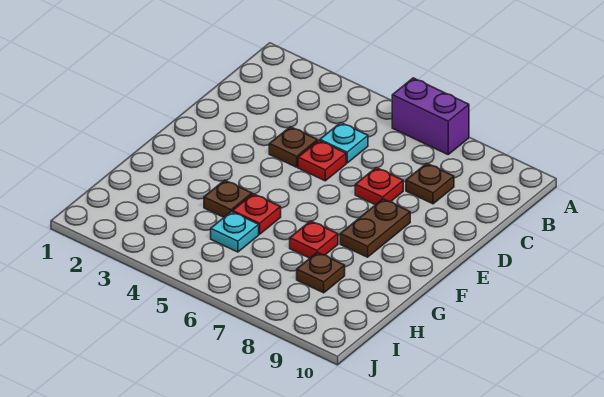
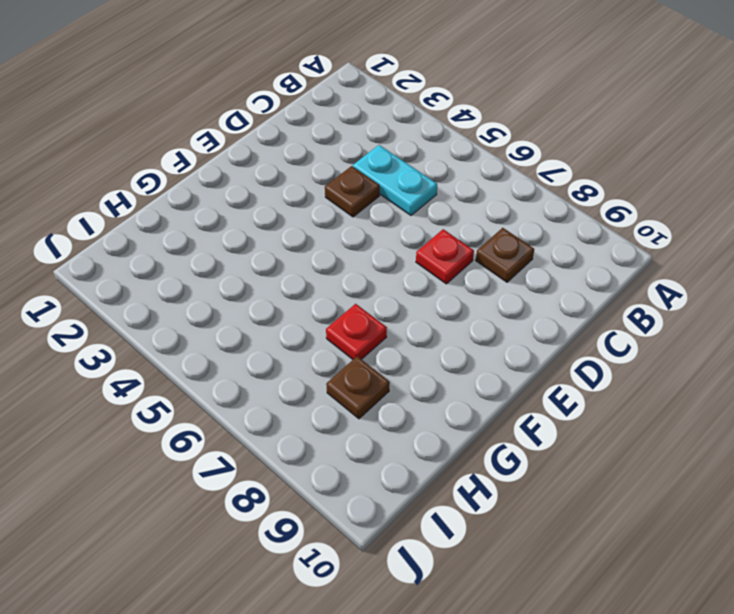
cyan 1x2 plate [353,145,437,215] -> cyan 1x1 plate [320,123,368,163]
none -> purple 1x2 brick [392,78,469,154]
none -> red 1x1 plate [298,141,346,181]
none -> brown 1x2 plate [340,199,410,257]

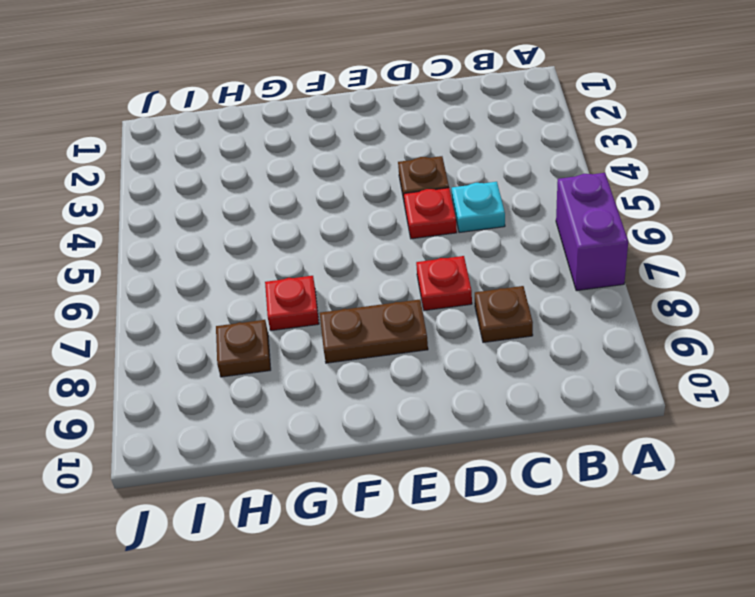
none -> brown 1x1 plate [204,180,252,217]
none -> red 1x1 plate [233,194,281,234]
none -> cyan 1x1 plate [211,212,259,252]

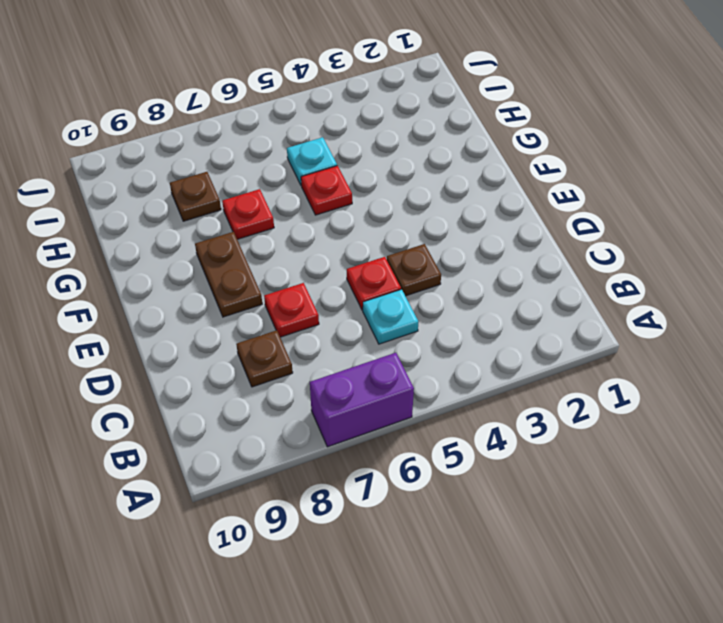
none -> brown 1x1 plate [204,180,252,217]

